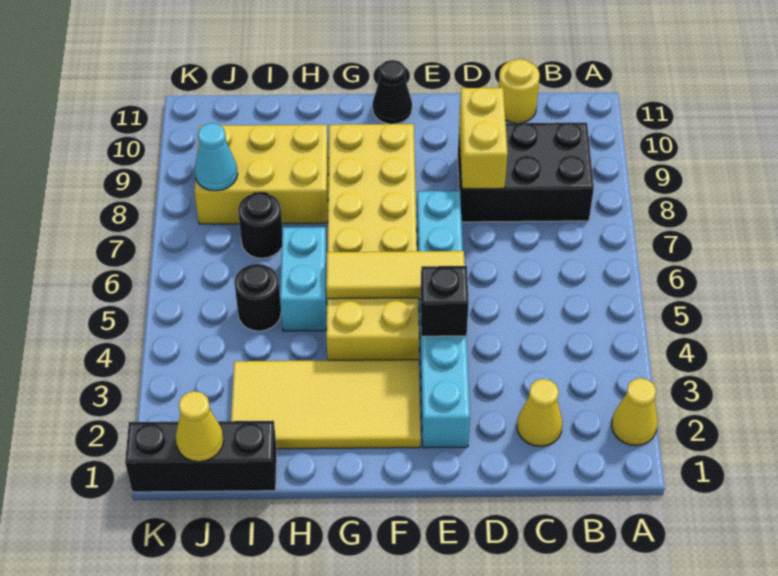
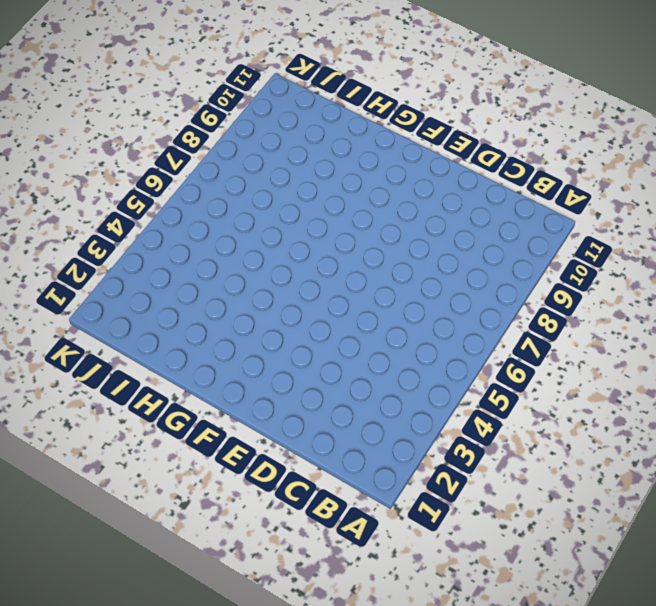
none -> yellow 1x1 cone [612,378,658,446]
none -> black 2x3 brick [458,122,594,222]
none -> yellow 1x1 cone [517,379,563,446]

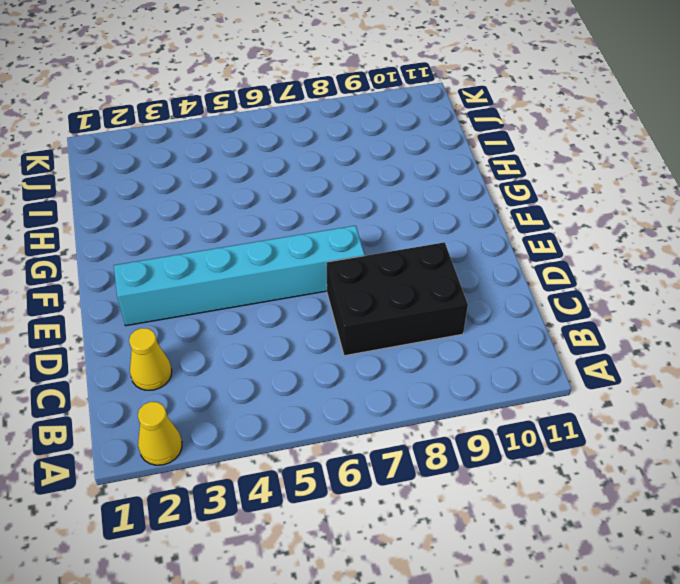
black 2x3 brick [326,242,468,356] -> black 2x3 brick turned to [458,122,594,222]
none -> yellow 1x1 round brick [499,59,540,123]
none -> yellow 2x4 tile [231,360,421,449]
none -> yellow 2x6 brick [326,124,419,360]

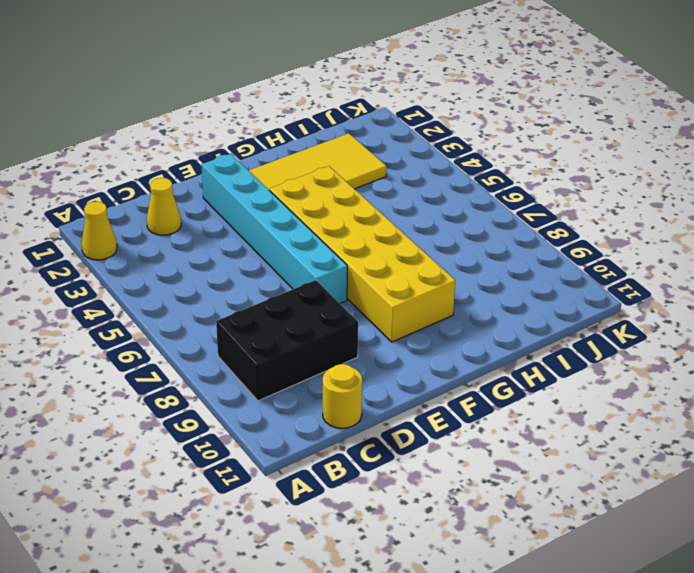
none -> black 1x1 cone [373,60,412,124]
none -> cyan 1x2 brick [280,227,327,331]
none -> yellow 2x3 brick [194,125,329,224]

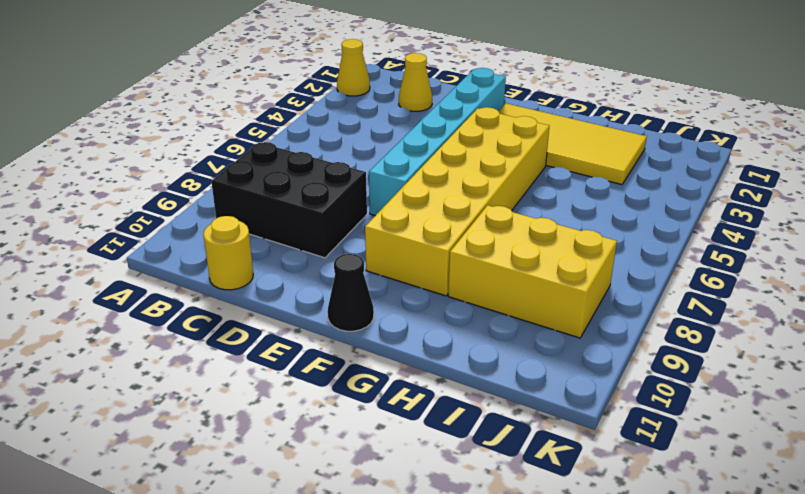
none -> cyan 1x2 brick [280,227,327,331]
none -> black 1x3 brick [125,421,277,492]
none -> black 1x1 round brick [234,264,281,331]

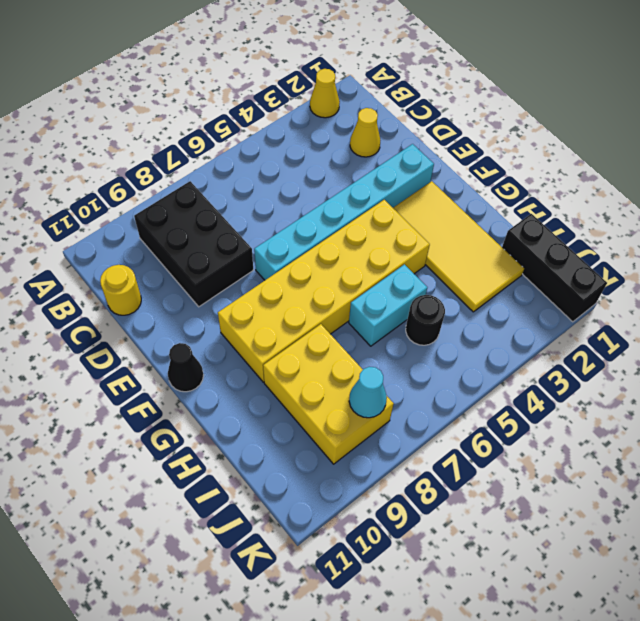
none -> black 1x1 round brick [238,193,282,258]
none -> yellow 1x2 brick [459,87,508,189]
none -> black 1x1 brick [420,266,469,336]

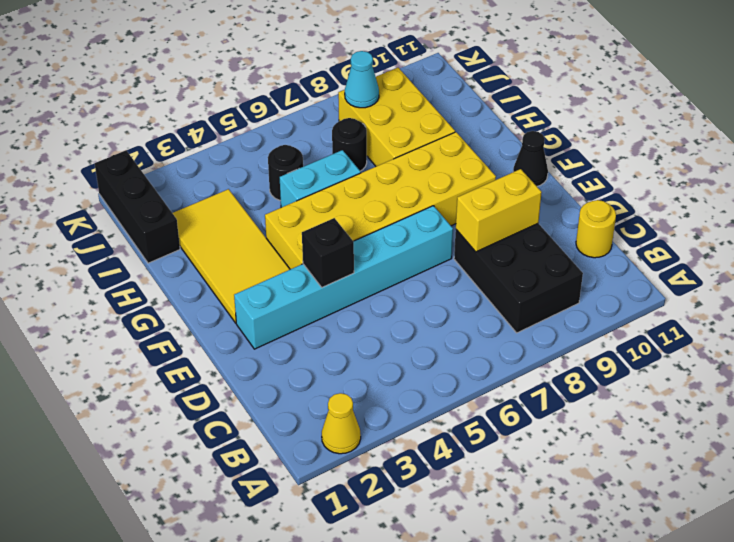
none -> yellow 1x1 cone [517,379,563,446]
none -> yellow 1x3 tile [326,251,465,299]
none -> yellow 1x1 cone [176,391,224,462]

